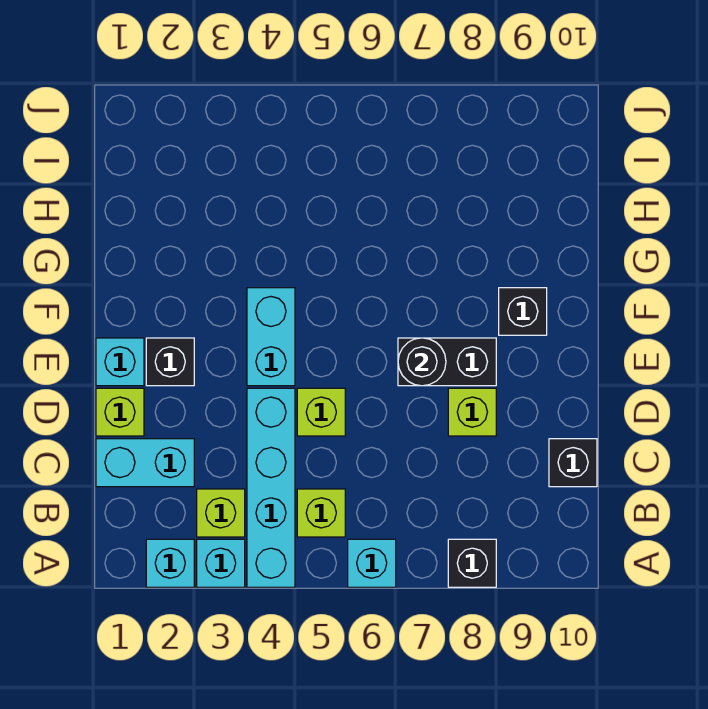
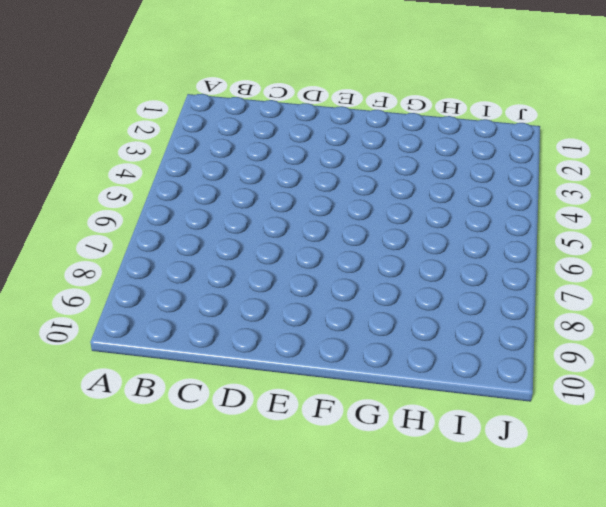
none -> cyan 1x1 brick [146,539,194,587]
none -> cyan 1x1 brick [197,539,245,587]
none -> cyan 1x4 brick [247,388,295,587]

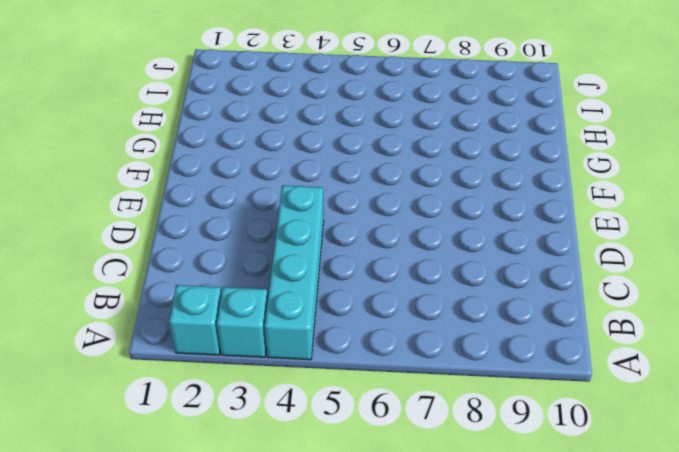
none -> cyan 1x1 brick [348,539,396,587]
none -> black 1x1 brick [448,539,496,587]
none -> lime 1x1 brick [197,489,245,537]

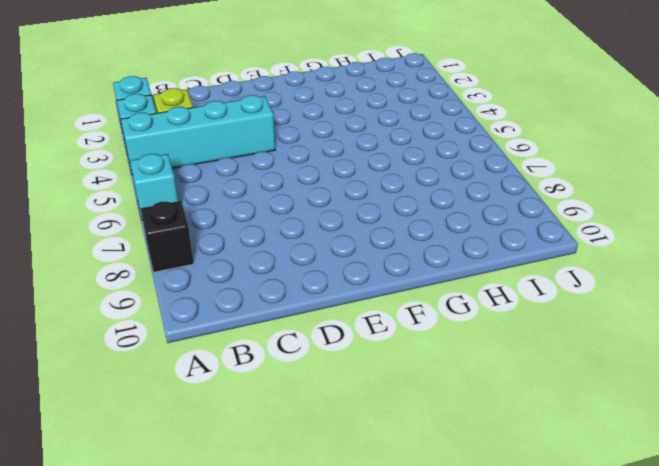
none -> lime 1x1 brick [297,489,345,537]
none -> cyan 1x2 brick [96,439,194,487]
none -> black 1x1 brick [549,439,597,487]

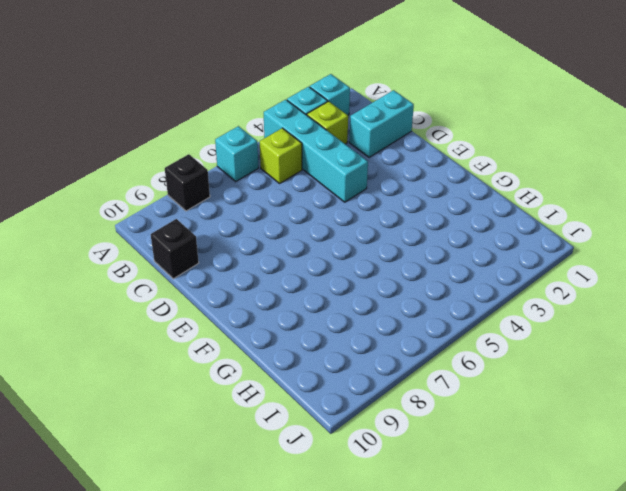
none -> lime 1x1 brick [96,388,144,436]
none -> lime 1x1 brick [297,388,345,436]
none -> lime 1x1 brick [448,388,496,436]

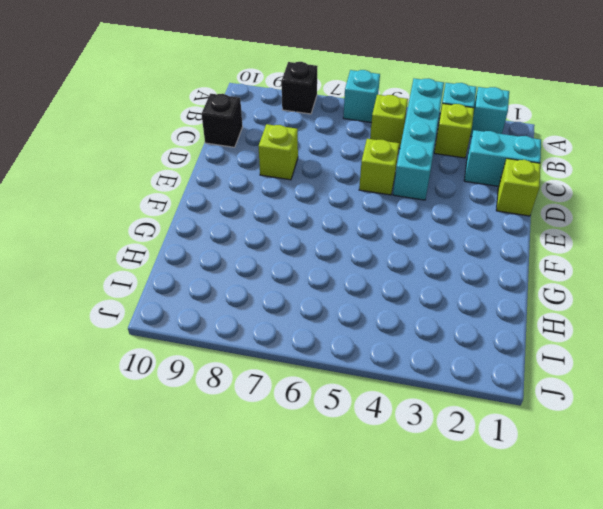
none -> cyan 1x1 brick [96,338,144,386]
none -> black 1x1 brick [146,338,194,386]
none -> cyan 1x2 brick [247,288,295,386]

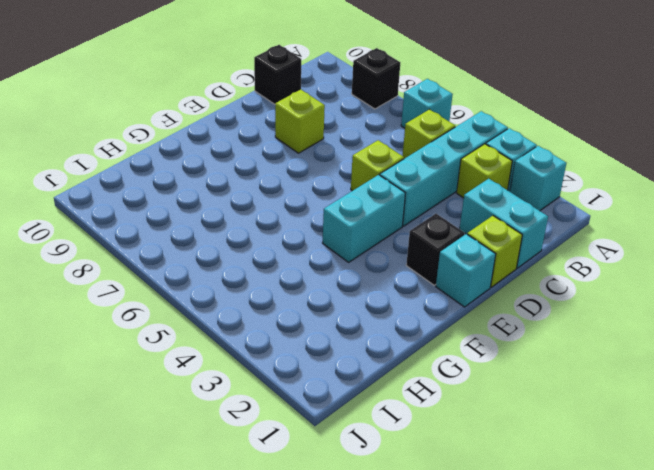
none -> black 1x2 brick [398,338,496,386]
none -> black 1x1 brick [499,288,547,335]
none -> black 1x1 round brick [398,338,446,386]

